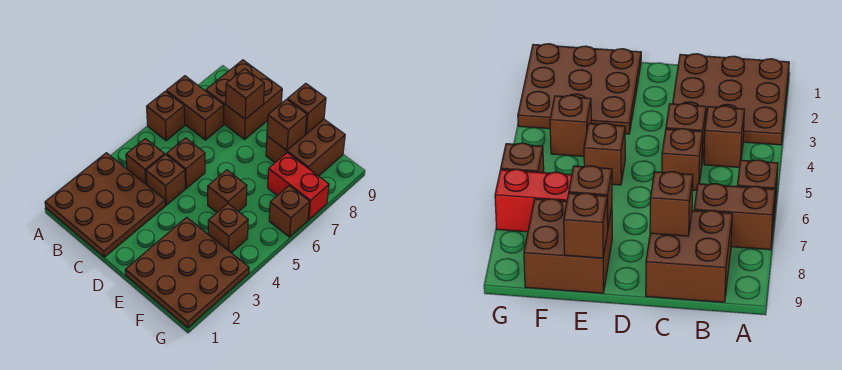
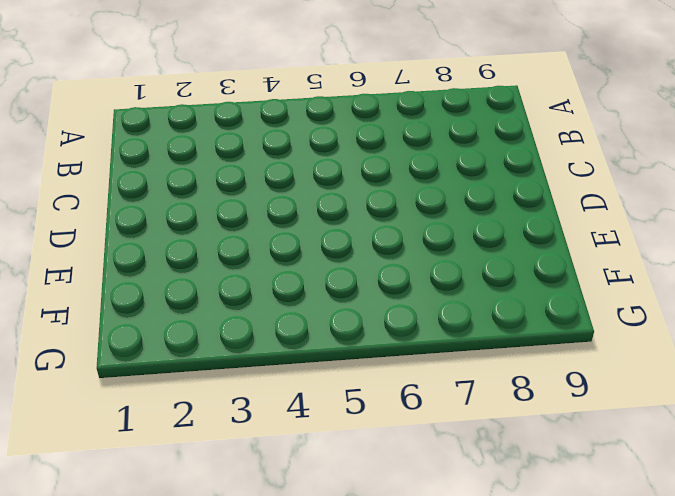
none -> brown 3x3 plate [45,153,165,257]
none -> brown 1x1 brick [147,91,185,141]
none -> brown 1x2 brick [166,76,224,140]

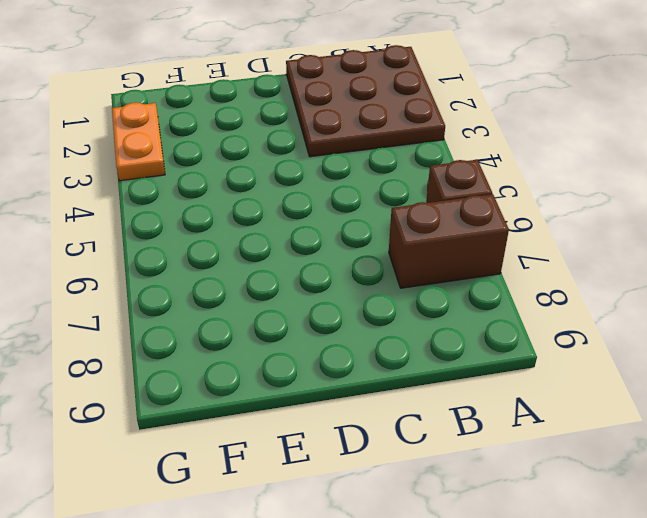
orange 1x2 plate [112,103,165,181] -> brown 3x3 plate [125,217,249,328]
none -> brown 1x1 brick [126,139,165,185]
none -> brown 2x2 brick [206,60,282,139]
none -> brown 1x1 brick [146,155,185,205]

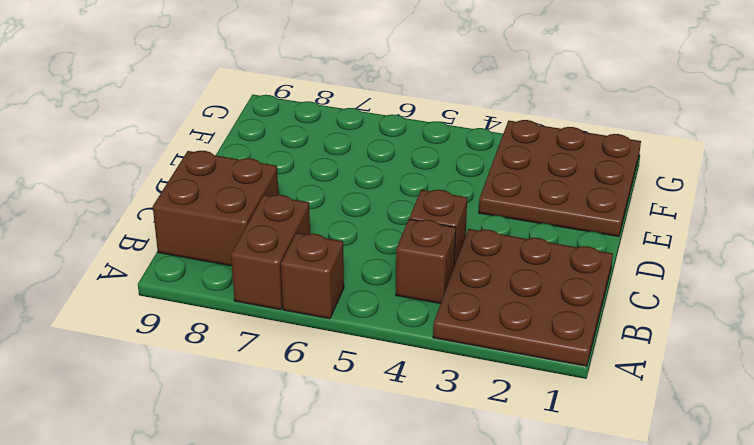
none -> brown 1x1 brick [166,138,205,188]
none -> brown 1x1 brick [208,170,247,213]
none -> brown 2x2 brick [266,119,345,176]

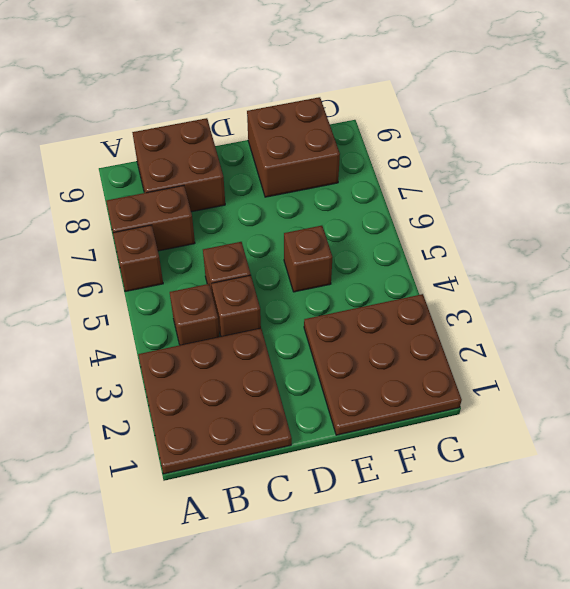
none -> brown 1x1 brick [208,204,248,253]
none -> red 1x2 brick [268,153,329,220]
none -> brown 1x1 brick [269,186,310,237]

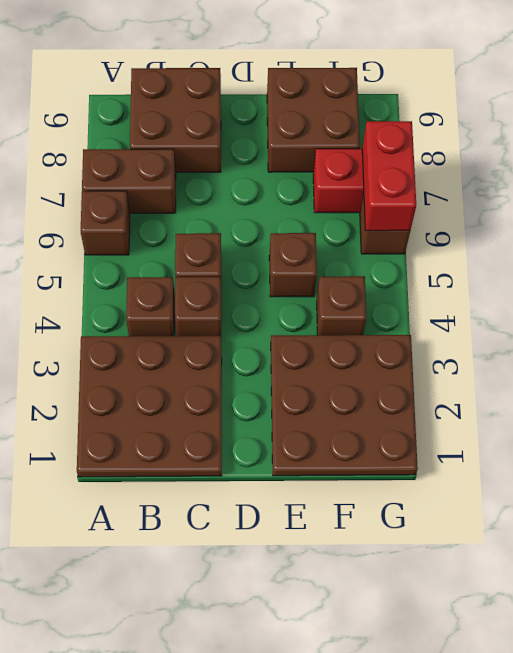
red 1x2 brick [362,121,416,231] -> none
none -> brown 1x1 brick [226,69,264,119]
none -> brown 1x1 brick [267,100,307,150]
none -> brown 1x1 brick [287,83,326,134]

